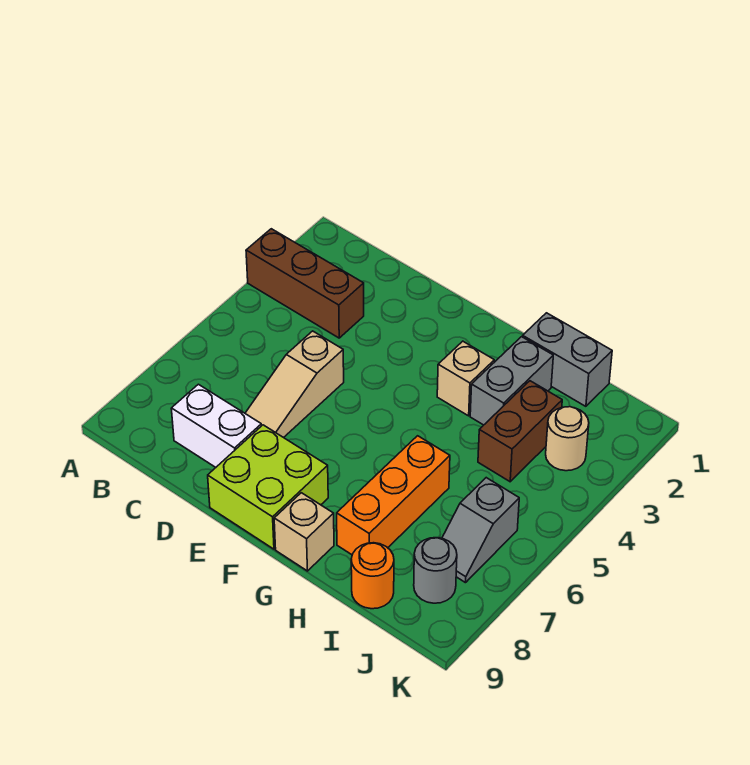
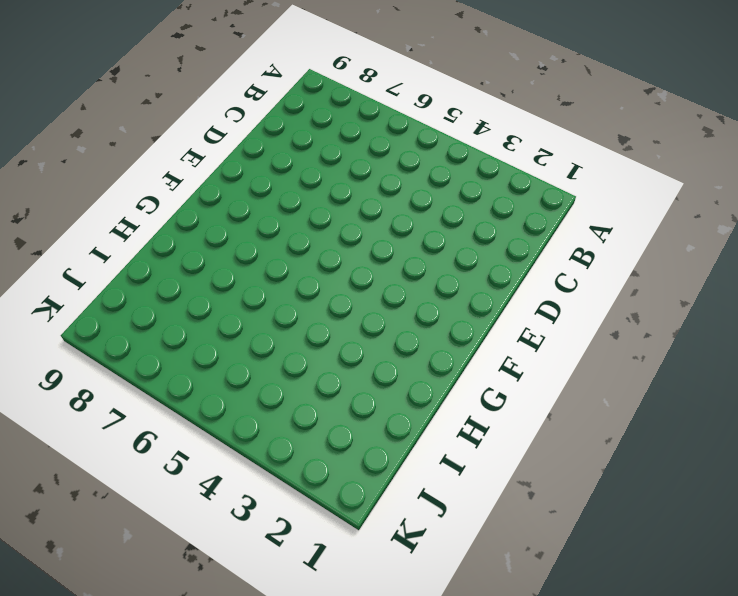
none -> brown 1x3 brick [246,229,364,338]
none -> white 1x2 brick [171,384,261,467]
none -> tan 1x3 slope [245,331,344,438]

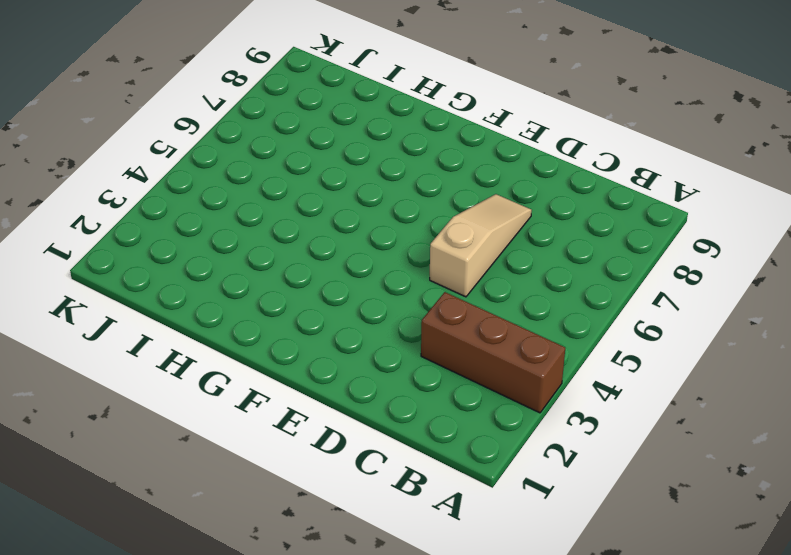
none -> white 1x2 brick [171,384,261,467]
none -> lime 2x2 brick [208,425,328,549]
none -> tan 1x1 brick [437,341,494,416]

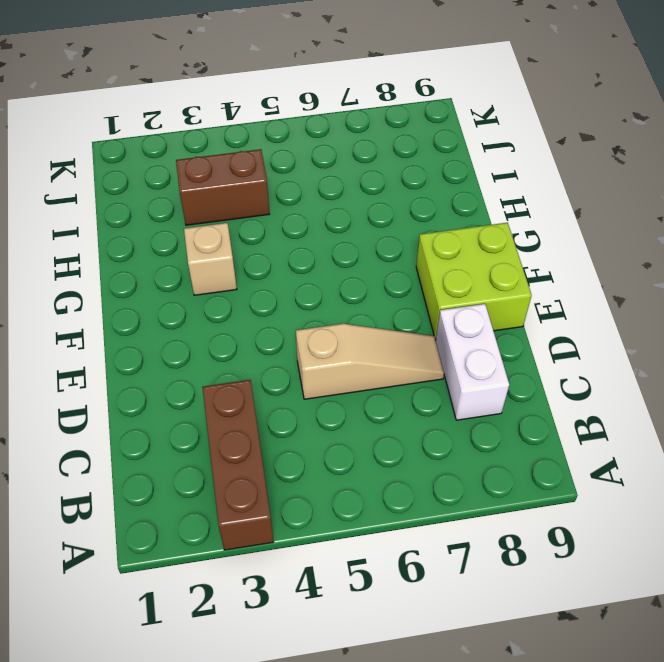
none -> tan 1x1 brick [274,493,334,571]
none -> grey 1x2 brick [523,313,612,406]
none -> grey 1x2 brick [470,337,553,425]

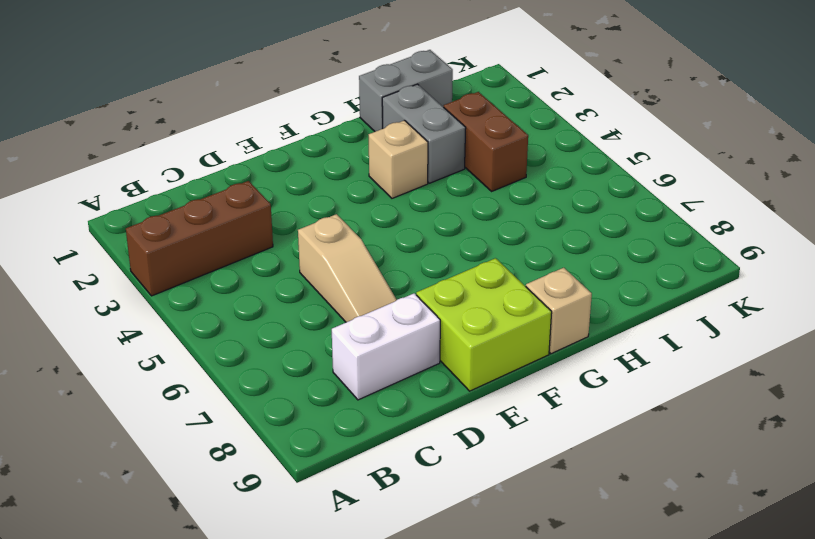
none -> orange 1x3 brick [337,436,450,555]
none -> orange 1x1 round brick [351,543,394,609]
none -> tan 1x1 round brick [546,407,589,471]

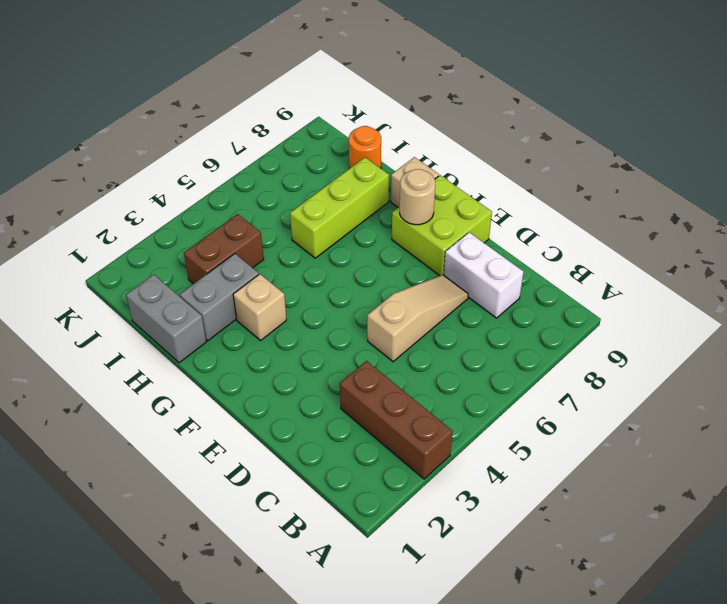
tan 1x1 round brick [400,169,435,225] -> tan 1x1 round brick moved to [546,407,589,471]
lime 1x3 brick [290,157,389,258] -> orange 1x3 brick [337,436,450,555]
none -> grey 1x2 slope [442,478,519,583]
none -> grey 1x1 round brick [414,538,457,603]

